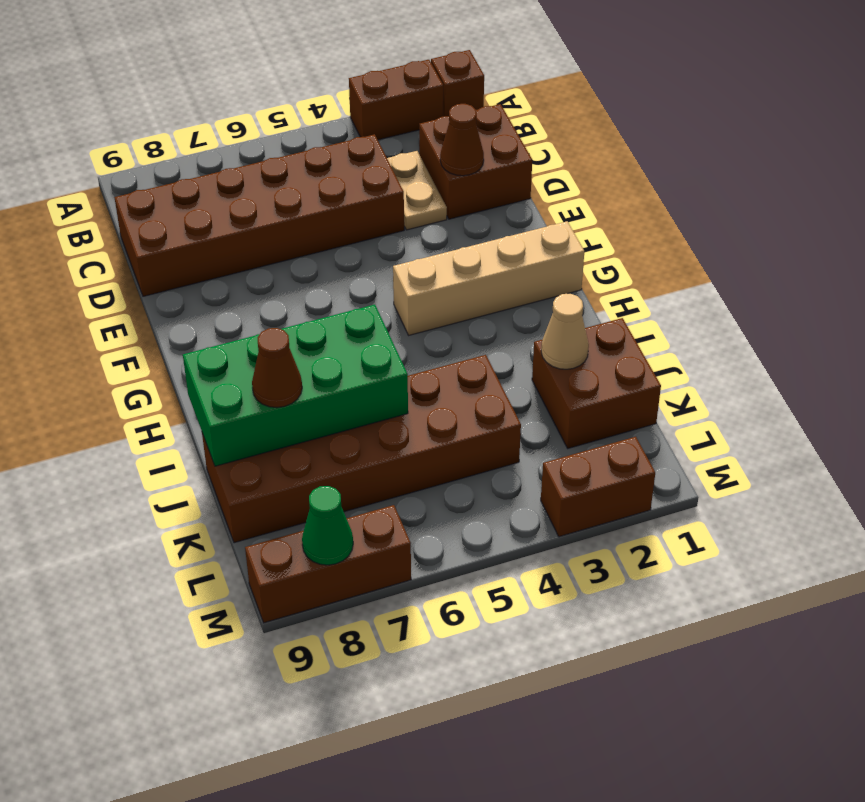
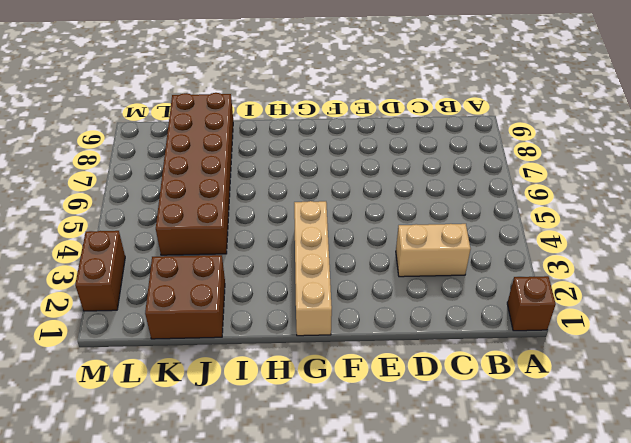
tan 1x2 brick [396,224,471,277] -> tan 1x2 plate [387,151,447,230]
none -> brown 1x2 brick [349,60,443,140]
none -> brown 2x2 brick [419,104,532,219]
none -> brown 2x6 brick [114,134,404,296]

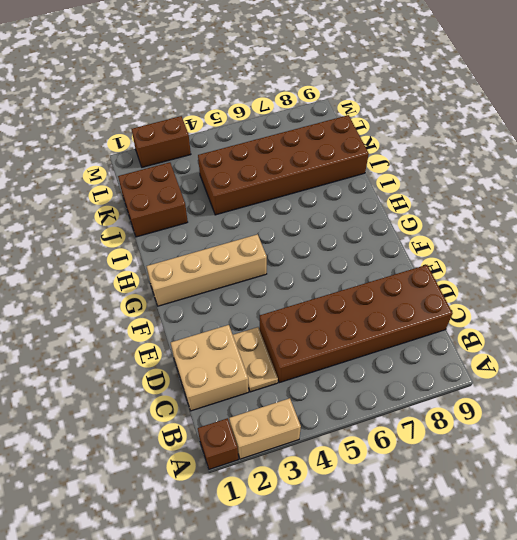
tan 1x2 brick [229,398,301,459] -> brown 1x2 brick [349,60,443,140]
tan 2x2 brick [171,325,249,411] -> brown 2x2 brick [419,104,532,219]
none -> brown 1x3 brick [245,505,411,623]
none -> brown 1x1 cone [440,104,484,176]
none -> green 2x4 brick [183,305,408,466]

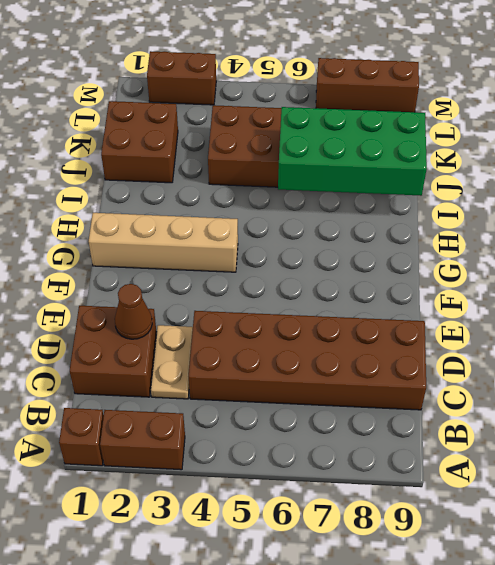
none -> tan 1x1 cone [541,294,589,369]
none -> green 1x1 cone [302,486,353,565]
none -> brown 1x1 cone [252,328,302,407]

